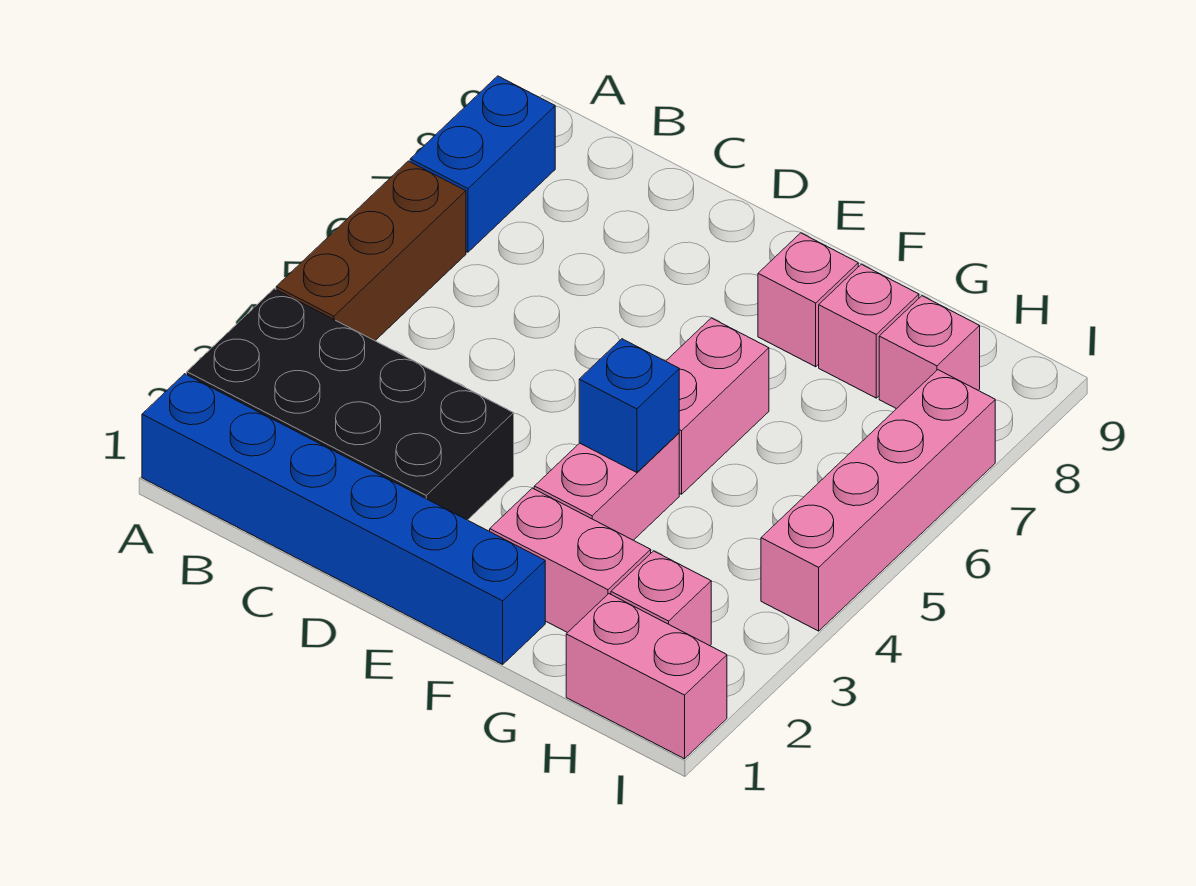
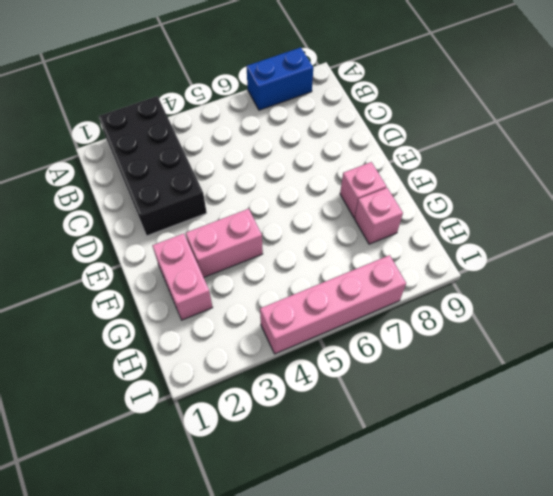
none -> blue 1x6 brick [142,374,545,664]
none -> brown 1x3 brick [276,161,466,341]
none -> pink 1x2 brick [666,318,769,494]

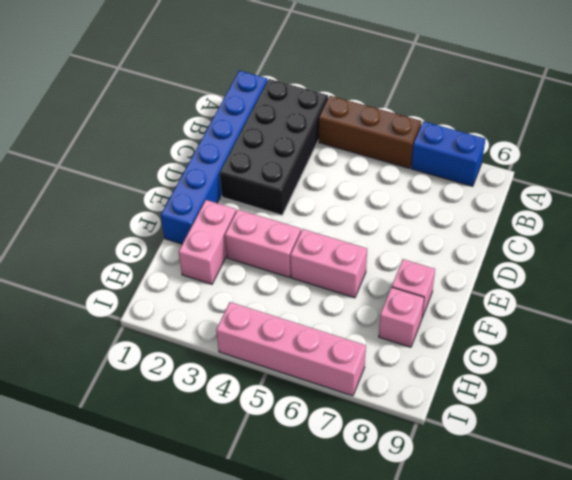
none -> pink 1x2 brick [566,594,727,759]
none -> pink 1x1 brick [611,551,711,646]
none -> pink 1x1 brick [879,296,980,409]

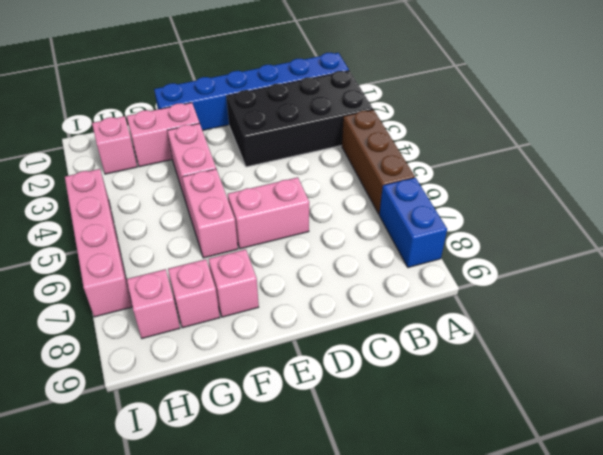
pink 1x2 brick [228,177,309,249] -> pink 1x2 brick moved to [566,594,727,759]
none -> blue 1x1 brick [579,339,679,473]

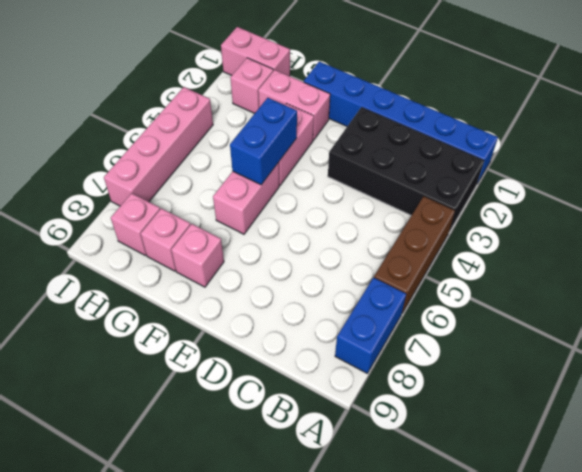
blue 1x2 brick [230,98,297,185] -> blue 1x1 brick [579,339,679,473]

